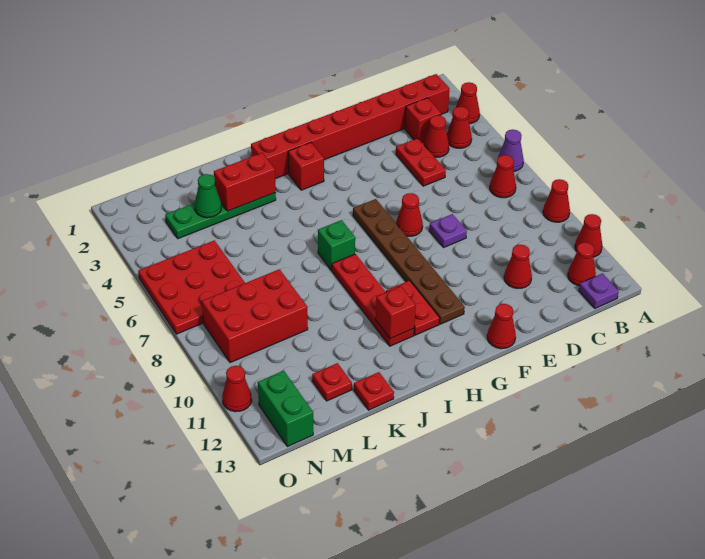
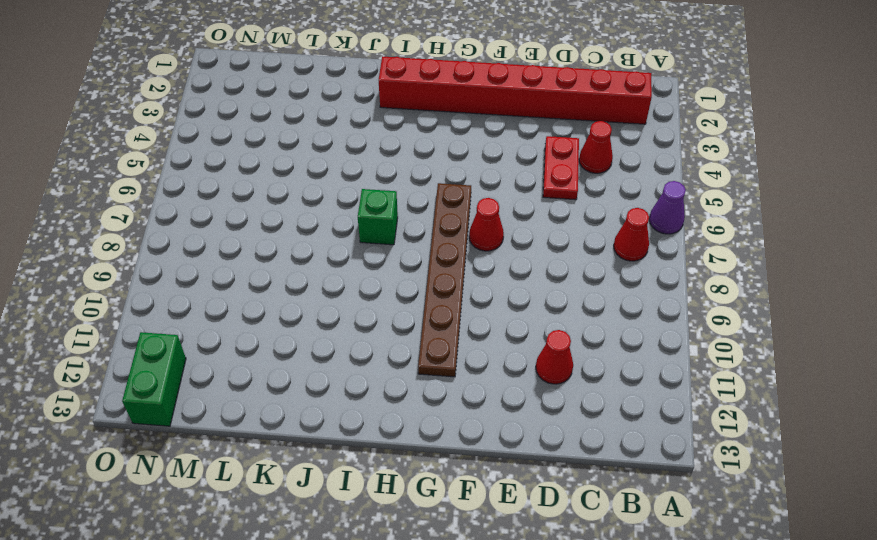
none -> red 1x1 cone [456,82,480,124]
none -> red 1x1 cone [543,179,570,222]
none -> red 1x1 cone [575,214,602,257]
none -> red 1x1 cone [447,107,472,148]

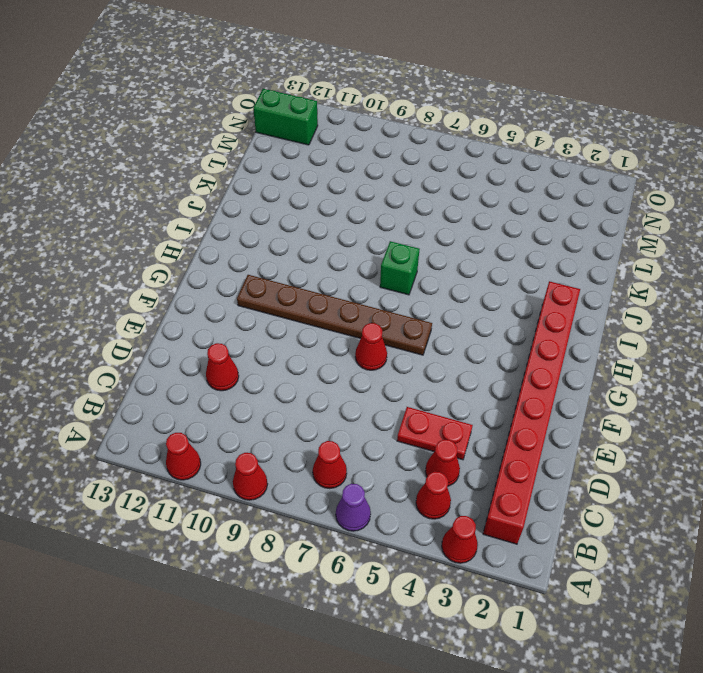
none -> red 1x1 cone [568,242,596,286]
none -> purple 1x1 plate [579,274,619,308]
none -> red 1x1 brick [405,98,441,143]
none -> purple 1x1 plate [429,214,467,247]

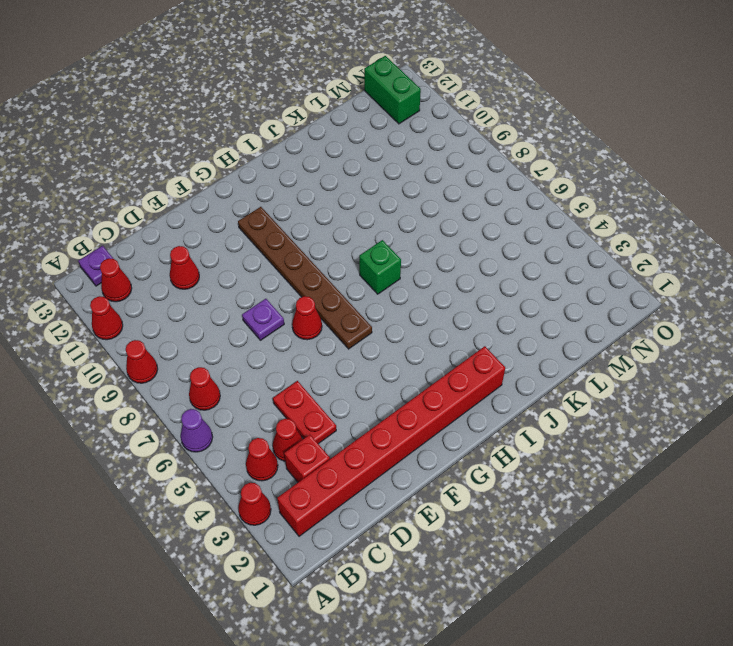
none -> red 1x1 cone [487,304,516,349]
none -> red 1x1 brick [288,142,324,190]
none -> red 1x2 plate [386,280,440,335]
none -> red 1x4 plate [332,254,414,346]

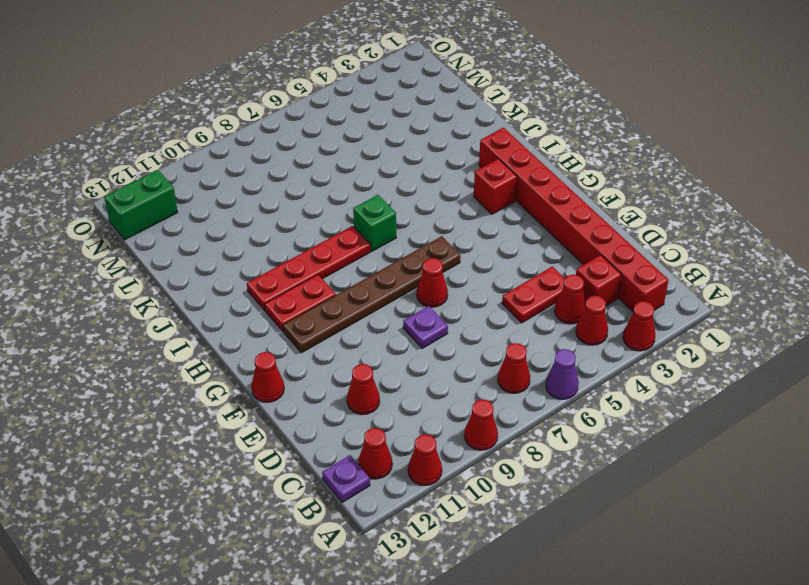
none -> green 1x4 plate [165,193,276,239]
none -> red 1x1 plate [354,372,394,410]
none -> red 2x3 brick [202,269,308,363]
none -> red 1x1 plate [312,363,352,401]

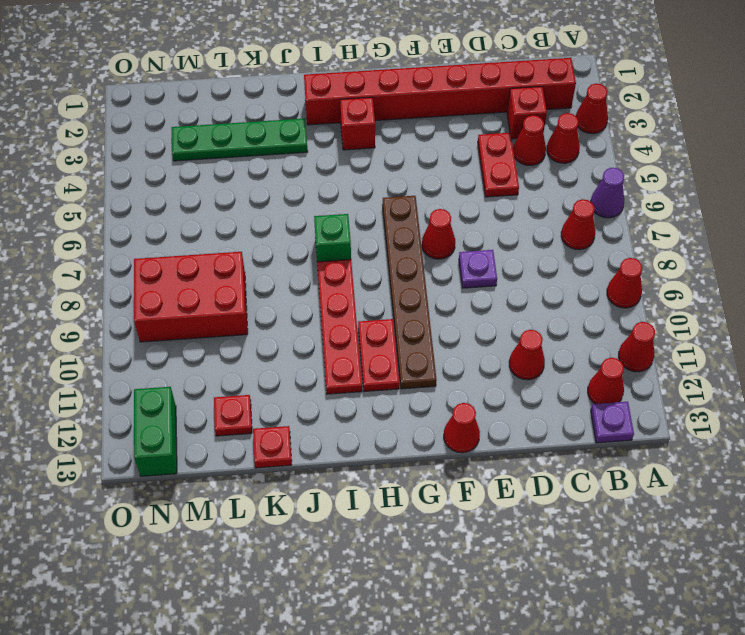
none -> red 3x3 plate [138,240,245,334]
none -> red 1x1 cone [222,366,252,412]
none -> red 1x1 brick [376,286,416,339]
none -> red 1x2 brick [214,153,276,211]

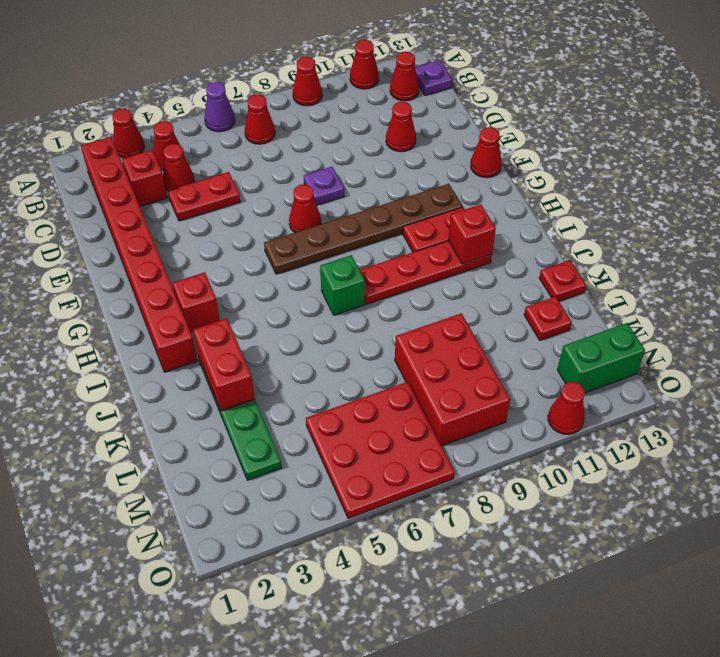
none -> green 1x1 cone [195,174,221,218]

